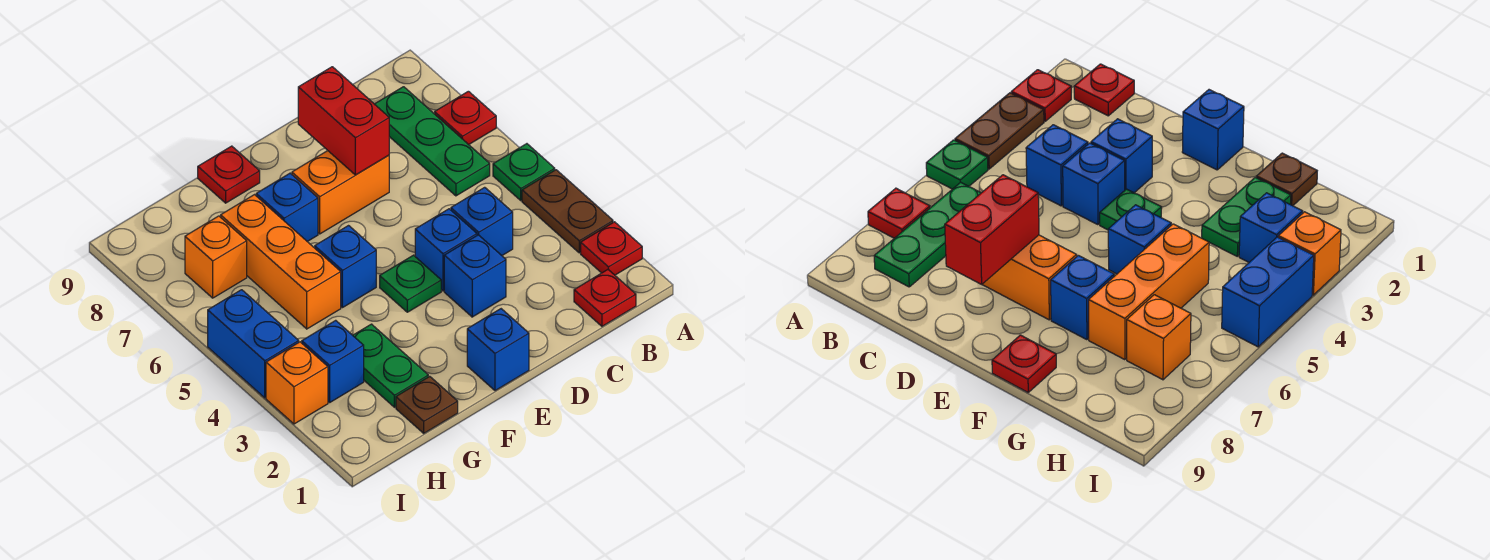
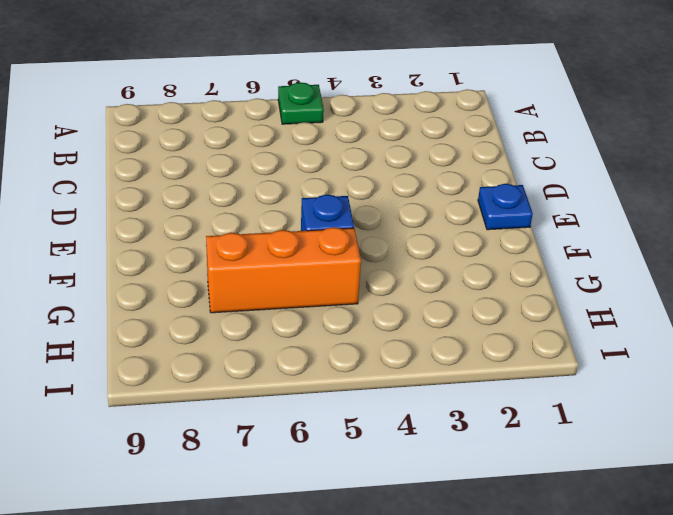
blue 1x1 plate [478,184,533,230] -> blue 1x1 brick [467,309,529,391]
none -> red 1x1 plate [581,222,642,275]
none -> brown 1x2 plate [522,170,613,253]
none -> red 1x1 plate [435,91,496,145]

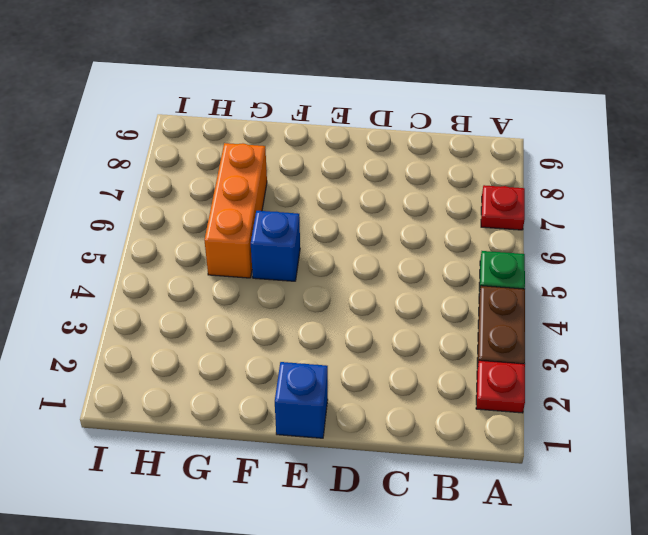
none -> red 1x1 plate [574,270,636,326]
none -> green 1x3 plate [375,87,490,196]
none -> blue 1x1 brick [451,187,513,255]

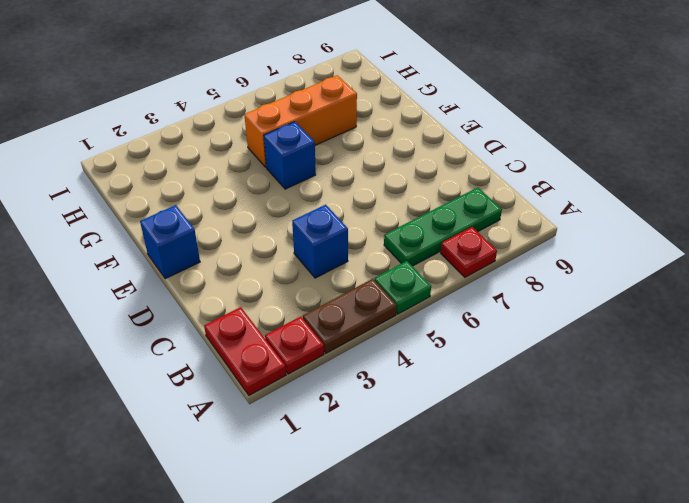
red 1x2 plate [204,307,286,395] -> red 1x1 plate [574,270,636,326]
none -> blue 1x1 brick [444,235,506,317]
none -> blue 1x1 brick [415,209,477,291]
none -> orange 1x2 brick [292,151,389,234]

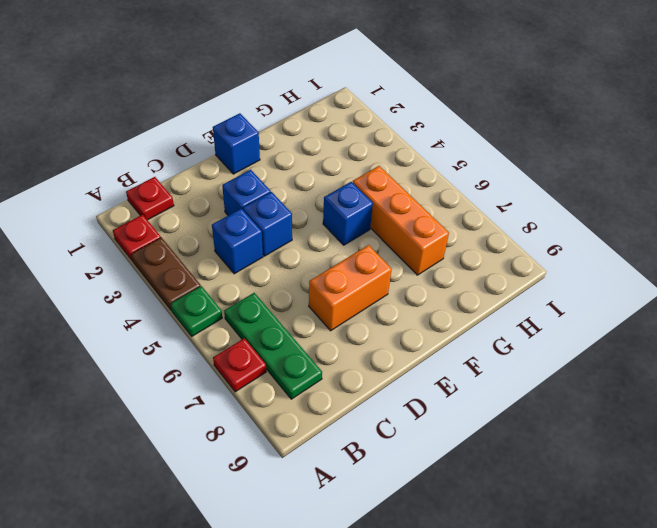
none -> green 1x1 plate [380,255,441,312]
none -> blue 1x1 brick [256,173,318,242]
none -> red 1x1 plate [198,146,260,203]

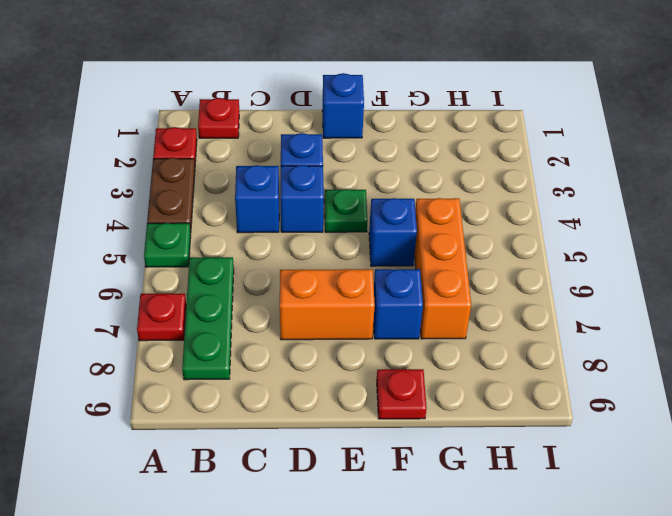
none -> brown 1x1 plate [396,376,458,433]
none -> green 1x2 plate [353,324,428,407]
none -> blue 1x1 brick [302,320,364,402]

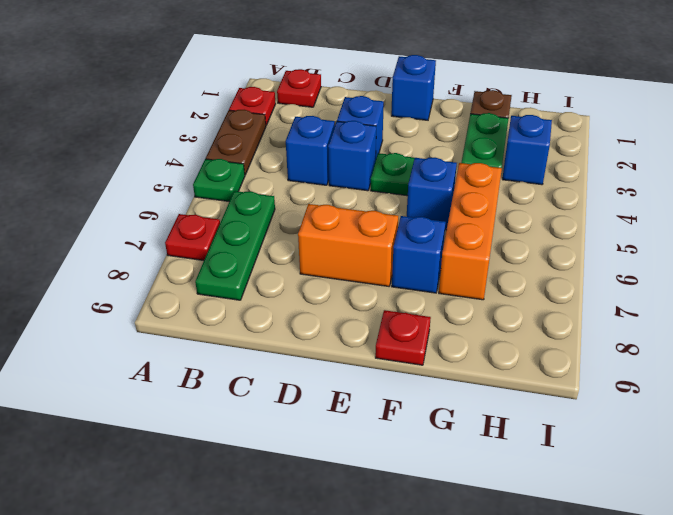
none -> orange 1x1 brick [185,216,247,298]
none -> orange 1x1 brick [266,342,328,424]
none -> blue 1x2 brick [208,290,299,398]

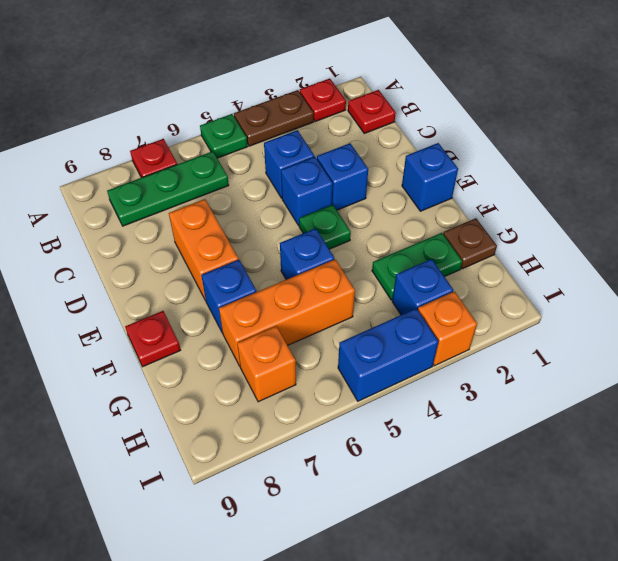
none -> red 1x2 brick [298,67,389,175]

